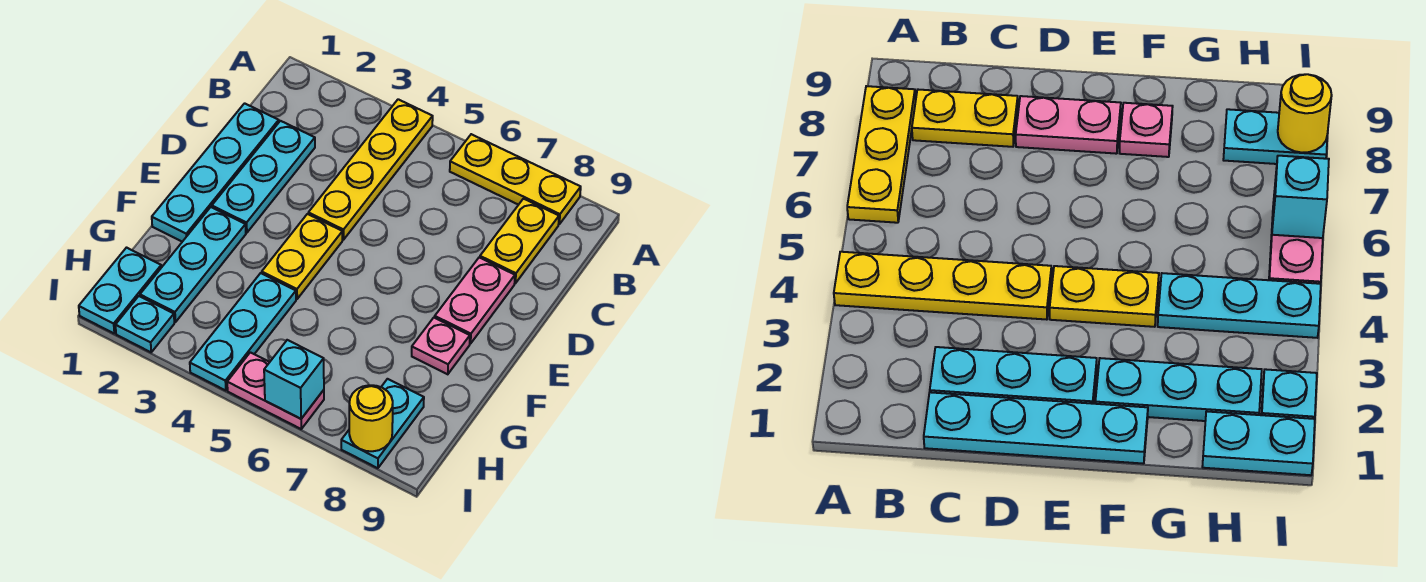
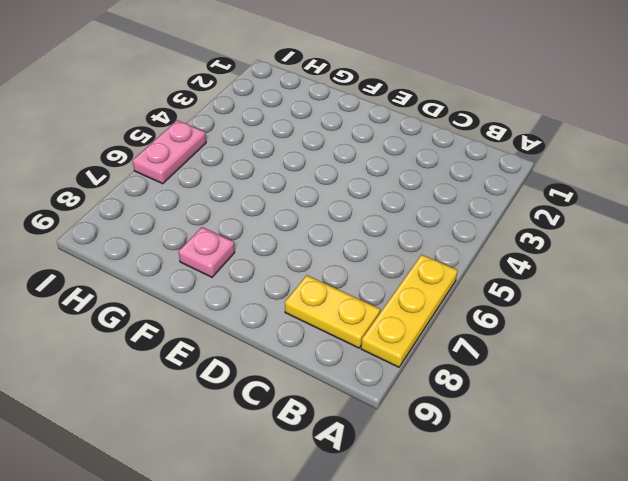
none -> yellow 1x4 plate [308,99,433,240]
none -> cyan 1x4 plate [152,103,279,242]
none -> cyan 1x3 plate [212,121,315,233]

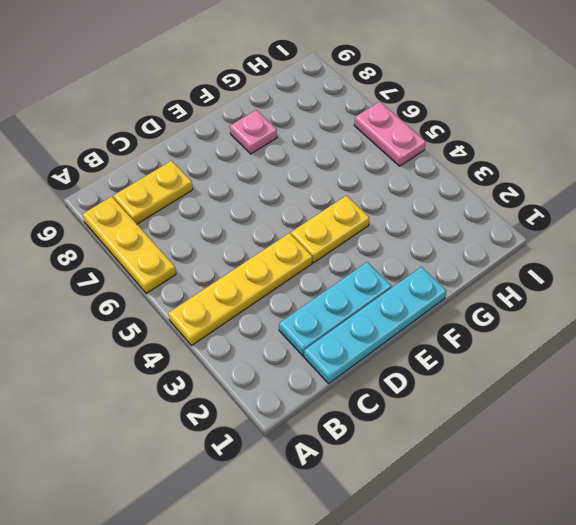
none -> pink 1x2 plate [435,258,515,344]
none -> cyan 1x3 plate [140,207,246,322]
none -> cyan 1x3 plate [190,273,296,391]

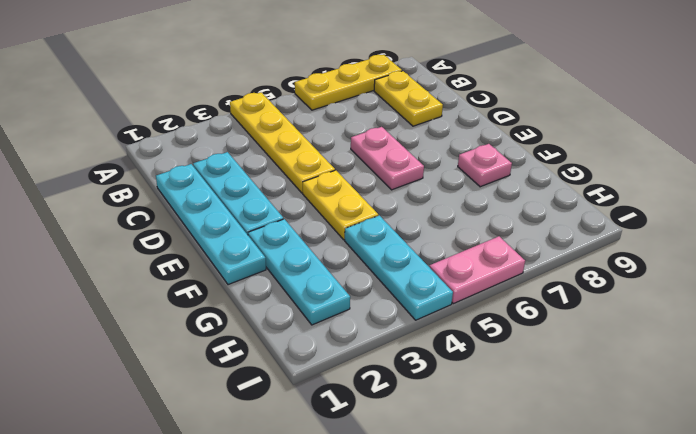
pink 1x2 plate [351,127,424,190] -> pink 1x2 plate moved to [435,258,515,344]
none -> cyan 1x2 plate [79,248,161,333]
none -> cyan 1x2 plate [341,379,424,468]
none -> cyan 1x1 plate [115,296,174,352]

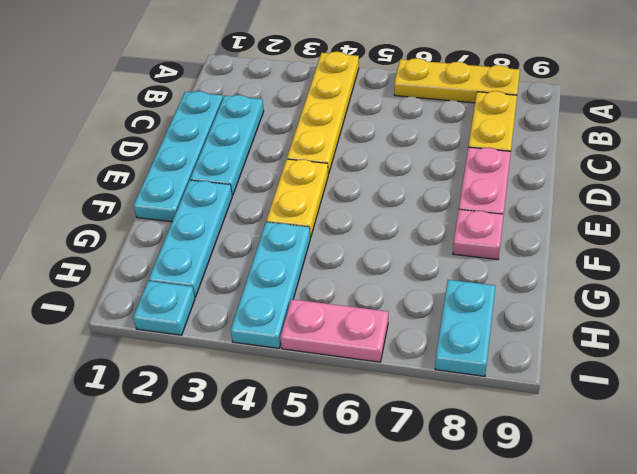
none -> cyan 1x2 plate [79,248,161,333]
none -> cyan 1x1 brick [264,340,324,419]
none -> yellow 1x1 round brick [349,385,393,451]

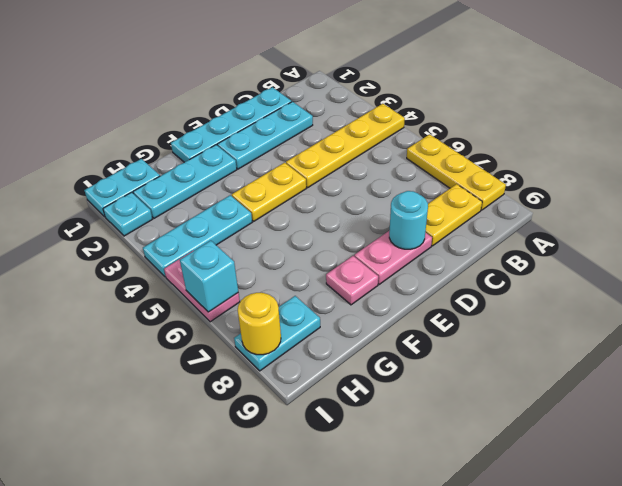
cyan 1x1 round brick [389,191,428,249] -> none

